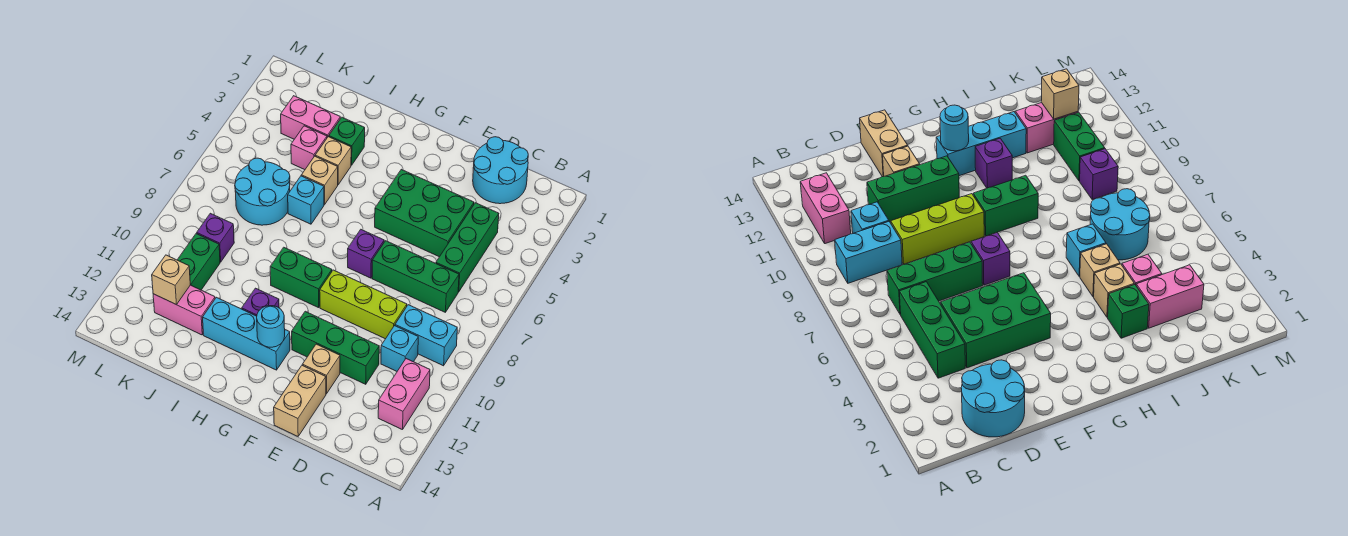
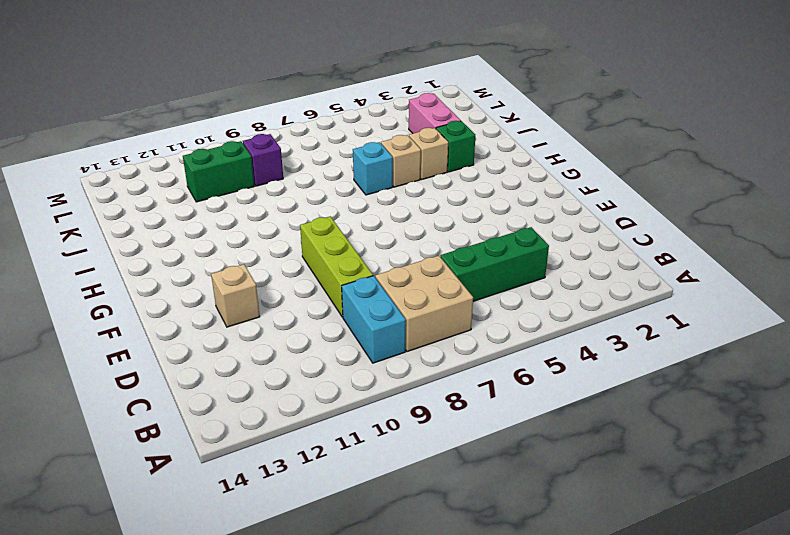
tan 2x2 brick [375,256,473,352] -> green 1x3 brick [372,241,459,312]
none -> pink 1x2 brick [378,359,430,430]
none -> cyan 2x2 round brick [473,137,528,204]
none -> cyan 1x1 brick [381,326,418,371]

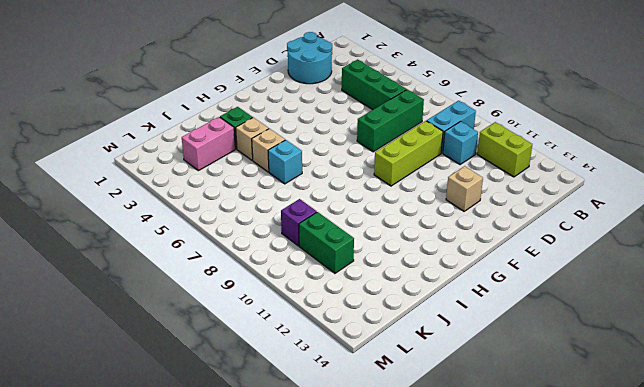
lime 1x2 brick [477,122,532,177] -> pink 1x2 brick [378,359,430,430]
none -> green 2x3 brick [375,169,474,257]
none -> green 1x3 brick [292,311,379,384]
none -> tan 1x2 brick [274,365,326,436]

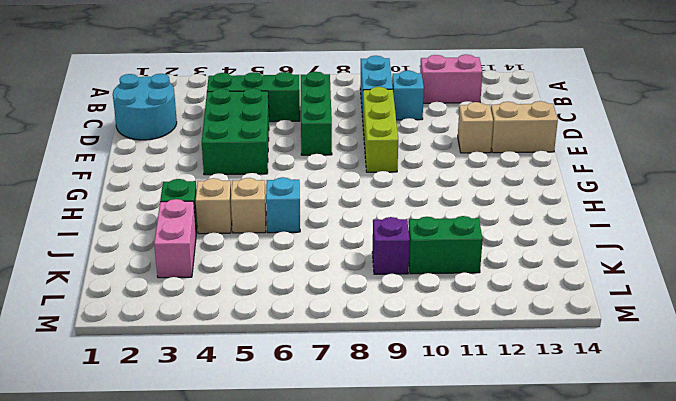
none -> green 1x3 brick [292,311,379,384]
none -> purple 1x1 brick [348,230,384,278]
none -> green 1x2 brick [270,247,332,308]

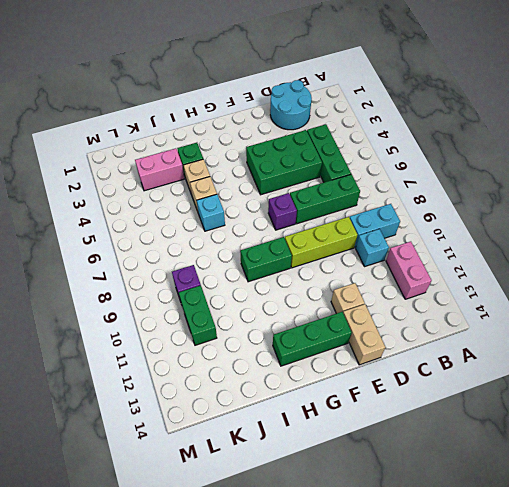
green 1x3 brick [273,312,352,366] -> green 1x3 brick moved to [292,311,379,384]
none -> cyan 1x3 brick [203,297,290,370]
none -> purple 1x1 brick [242,288,279,316]
none -> pink 1x1 brick [291,126,327,170]

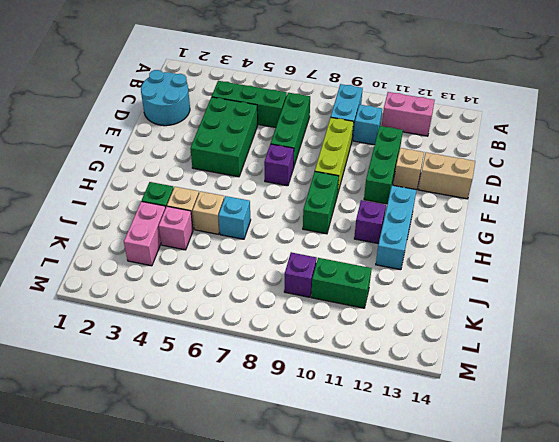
none -> cyan 2x2 round brick [235,158,290,225]
none -> pink 1x2 brick [153,285,215,335]
none -> cyan 1x1 round brick [257,306,285,347]

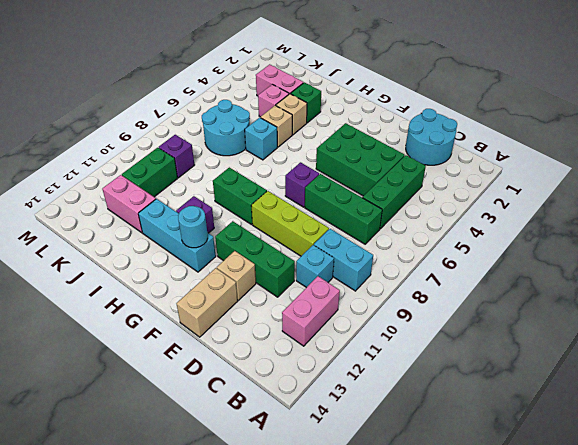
none -> tan 1x1 brick [152,255,190,304]

